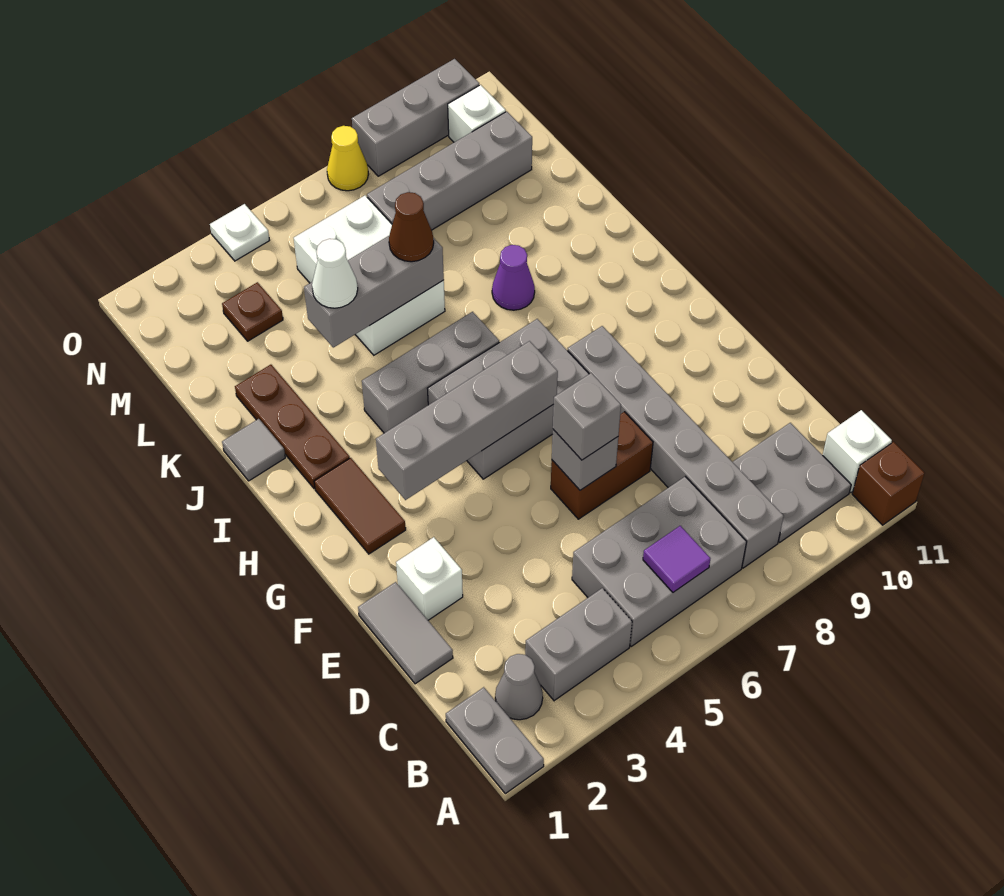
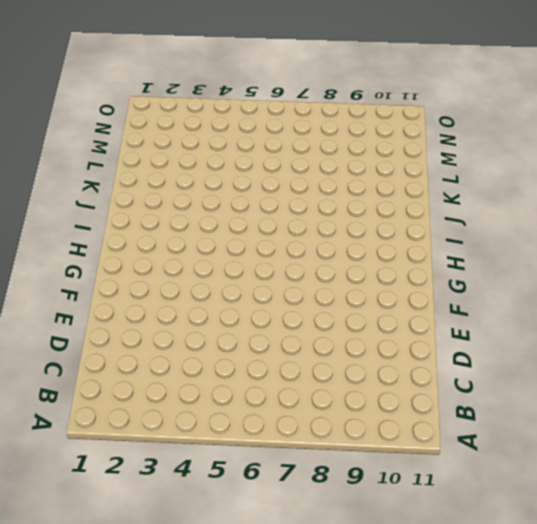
none -> grey 1x2 plate [446,687,544,794]
none -> brown 1x1 brick [852,442,925,525]
none -> grey 1x1 cone [495,654,543,720]
none -> grey 1x2 brick [525,588,632,701]

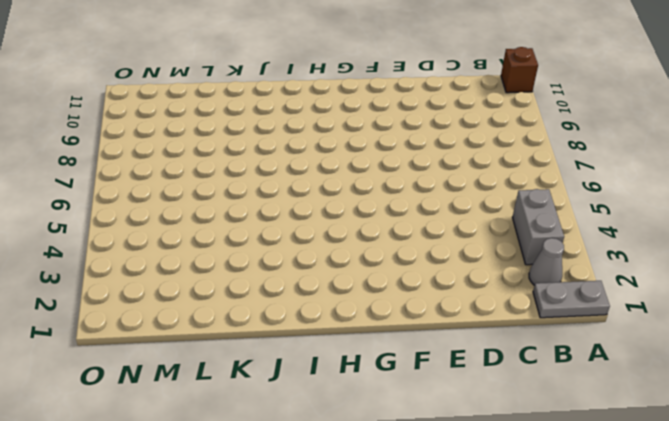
none -> grey 2x3 brick [572,477,747,646]
none -> grey 1x6 brick [568,326,784,568]
none -> grey 2x2 plate [733,423,851,542]
none -> white 1x1 brick [823,410,892,493]

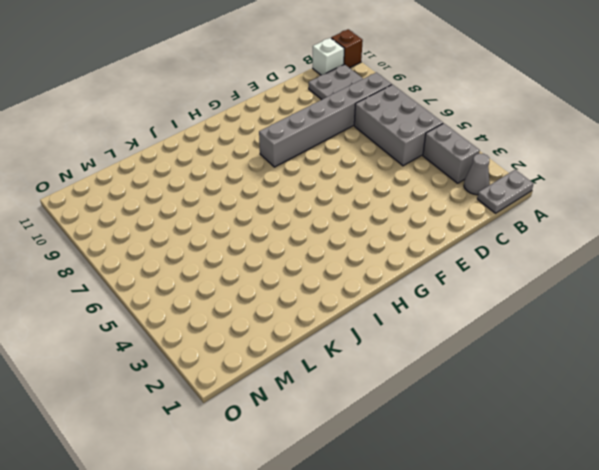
none -> grey 1x2 tile [358,582,453,684]
none -> white 1x1 brick [396,537,463,620]
none -> brown 1x2 brick [551,412,653,519]
none -> brown 1x2 tile [314,458,406,554]

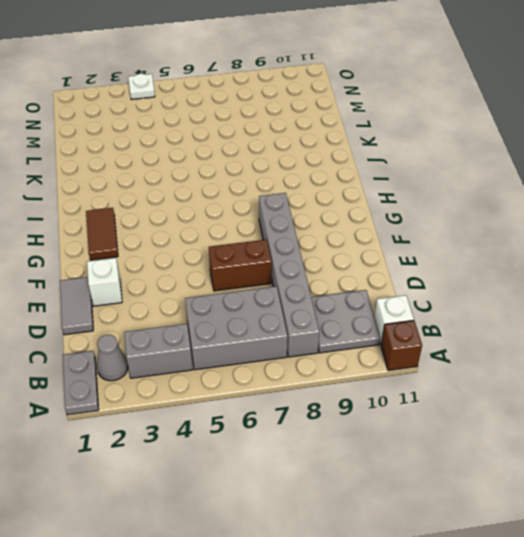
none -> grey 2x3 brick [427,319,589,479]
none -> brown 1x3 plate [235,365,350,489]
none -> grey 1x3 brick [362,312,499,433]
none -> grey 1x1 tile [222,419,285,481]

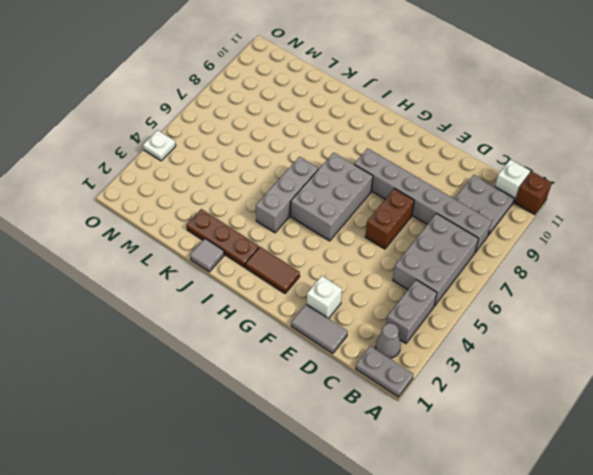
none -> purple 1x1 cone [492,245,535,310]
none -> white 2x3 brick [294,195,445,355]
none -> brown 1x1 plate [222,282,283,341]
none -> grey 1x4 brick [367,112,532,230]

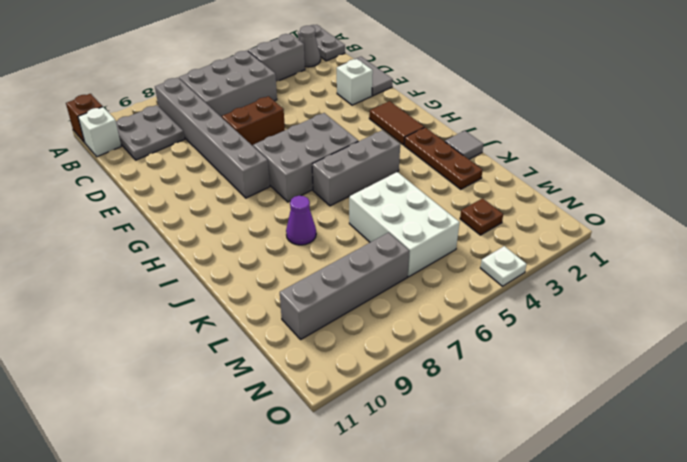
none -> white 1x1 brick [448,85,506,142]
none -> yellow 1x1 cone [327,126,368,191]
none -> grey 1x3 brick [352,59,479,176]
none -> purple 1x1 tile [643,526,710,592]

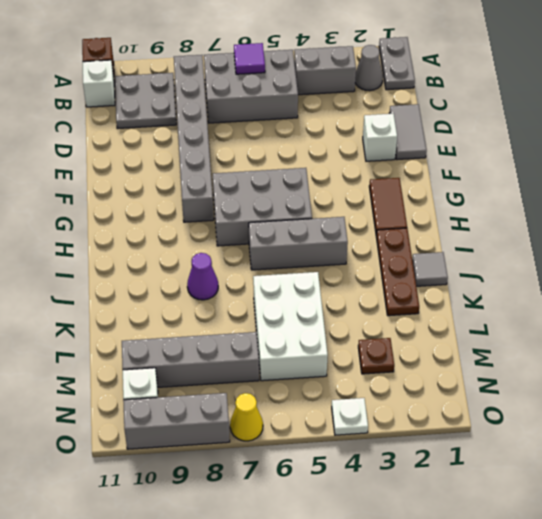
none -> brown 1x2 brick [551,412,653,519]
none -> grey 1x1 brick [552,430,618,490]
none -> grey 1x4 brick [376,341,558,500]
none -> grey 1x3 brick [304,236,444,347]

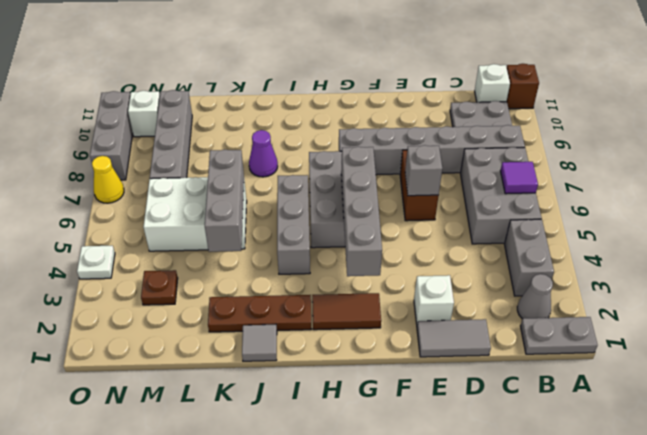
none -> grey 1x1 brick [553,373,621,460]
none -> white 1x1 cone [312,239,358,308]
none -> brown 1x1 cone [389,192,434,262]

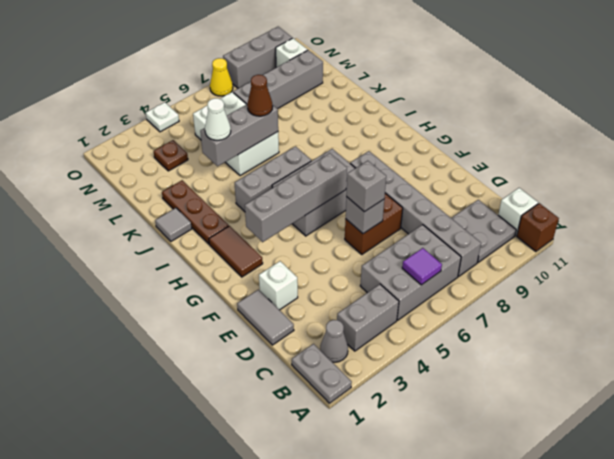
none -> purple 1x1 cone [492,245,535,310]

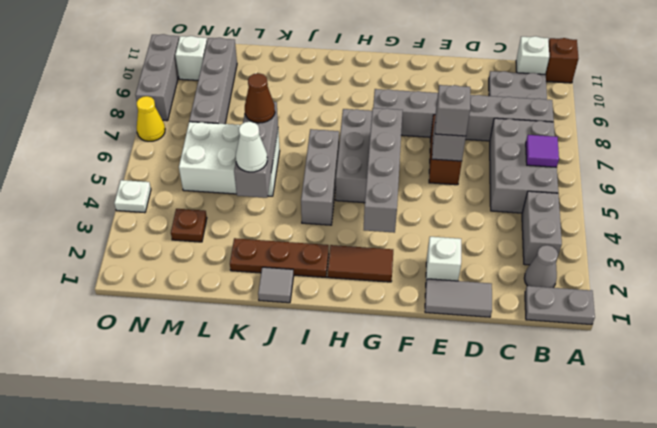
none -> purple 1x1 cone [492,245,535,310]

